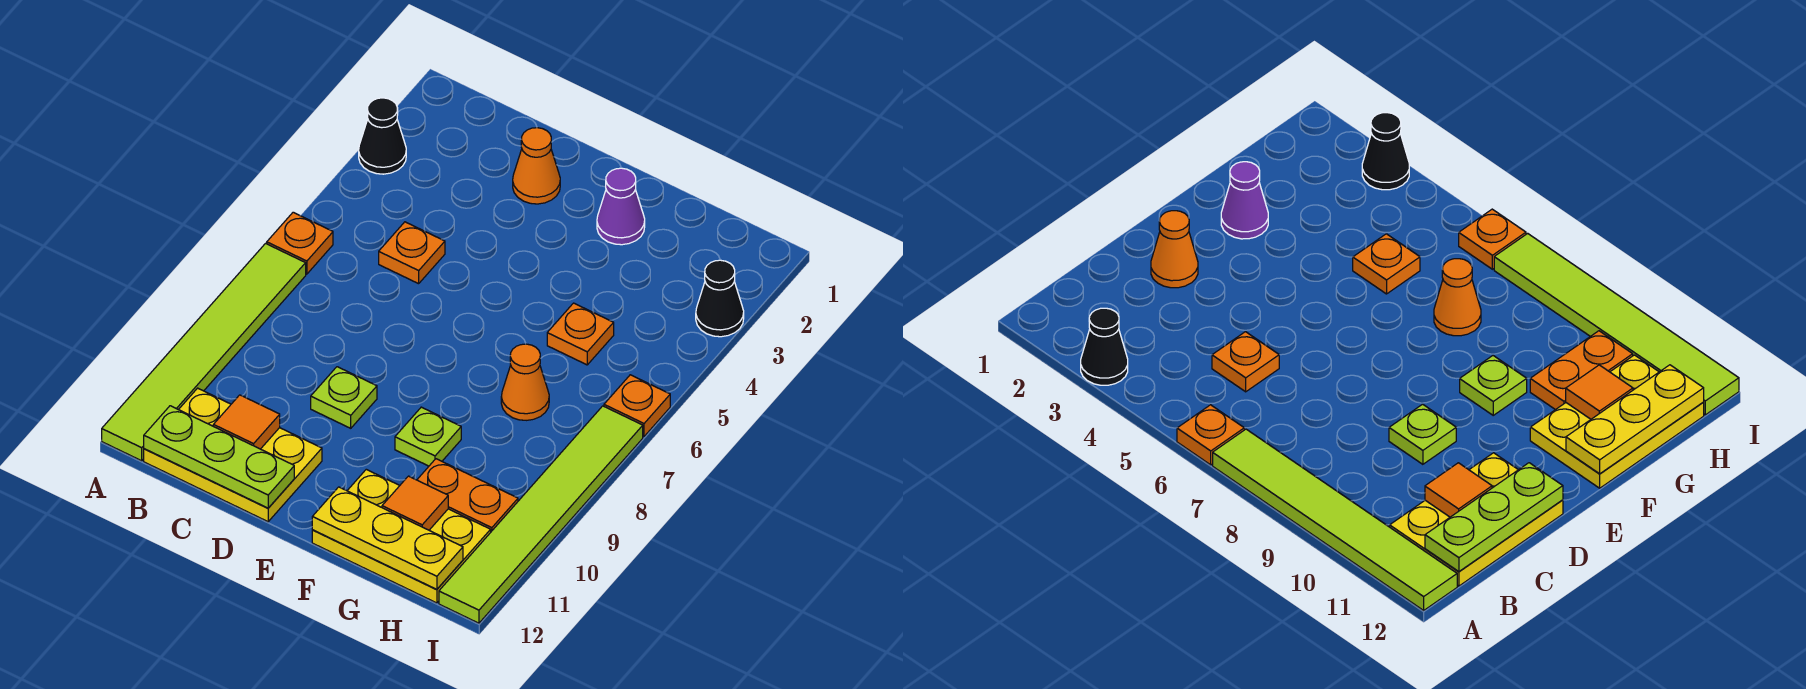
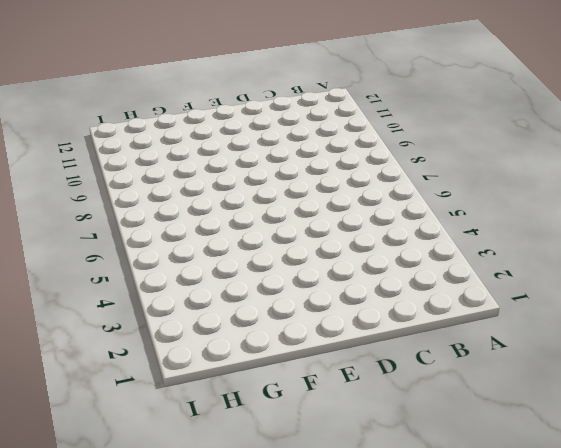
none -> black 1x1 cone [359,98,406,174]
none -> orange 1x1 plate [267,212,333,274]
none -> lime 1x6 tile [102,244,306,461]

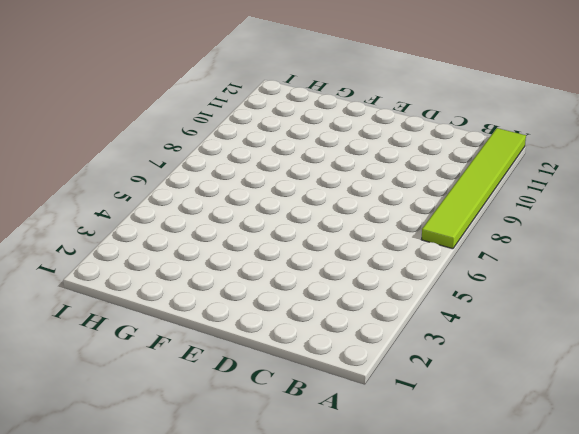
none -> black 1x1 cone [359,98,406,174]
none -> orange 1x1 plate [267,212,333,274]
none -> yellow 2x3 plate [144,388,322,522]

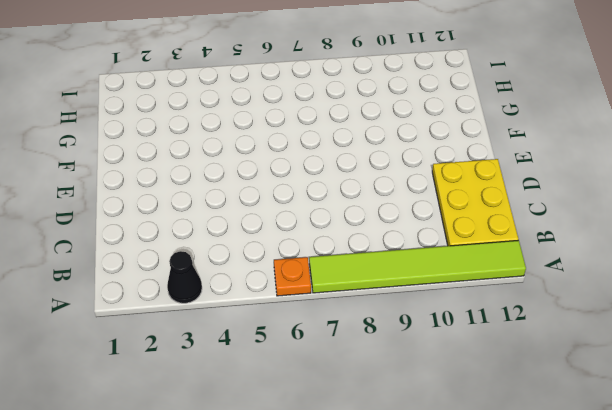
none -> orange 1x1 plate [379,222,445,284]
none -> orange 1x1 cone [513,128,560,204]
none -> lime 1x1 plate [311,367,377,428]

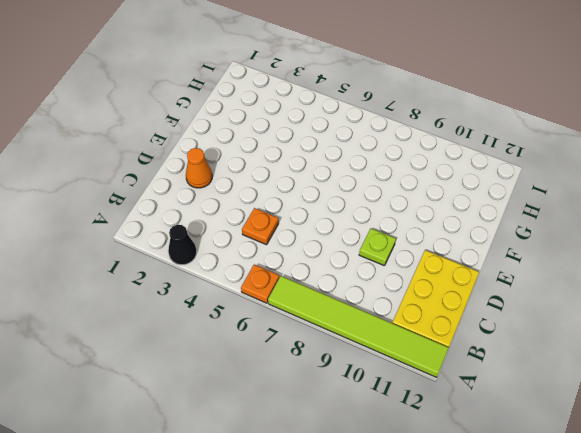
none -> purple 1x1 cone [597,168,645,245]
none -> lime 1x1 plate [395,407,461,466]
none -> yellow 2x3 plate [312,469,491,603]

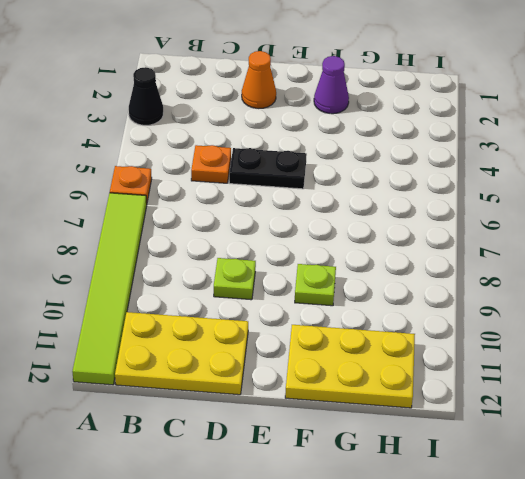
black 1x2 plate [229,148,307,189] -> none
none -> orange 1x1 plate [547,303,614,365]
none -> orange 1x1 cone [501,344,549,420]
none -> orange 1x2 plate [417,459,518,531]

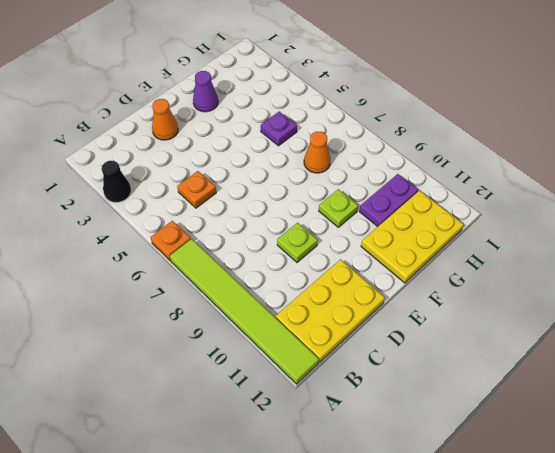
purple 1x1 plate [261,112,297,146] -> orange 1x1 plate [547,303,614,365]
purple 1x2 plate [359,174,418,227] -> orange 1x2 plate [417,459,518,531]
none -> black 1x1 cone [696,260,744,337]
none -> orange 1x1 plate [604,375,670,437]
none -> lime 1x6 tile [439,406,643,623]

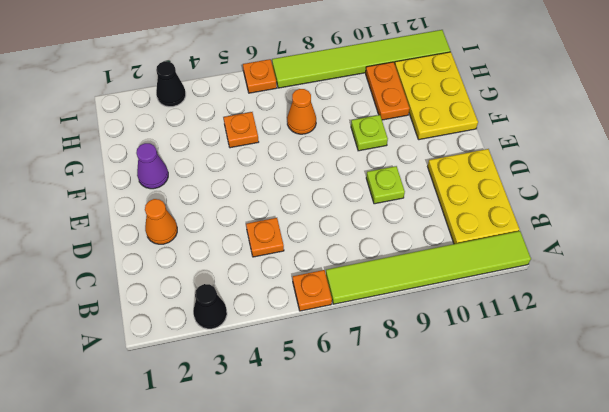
none -> lime 1x3 plate [144,406,294,508]
none -> orange 1x1 tile [213,395,280,449]
none -> yellow 1x3 plate [312,487,463,590]

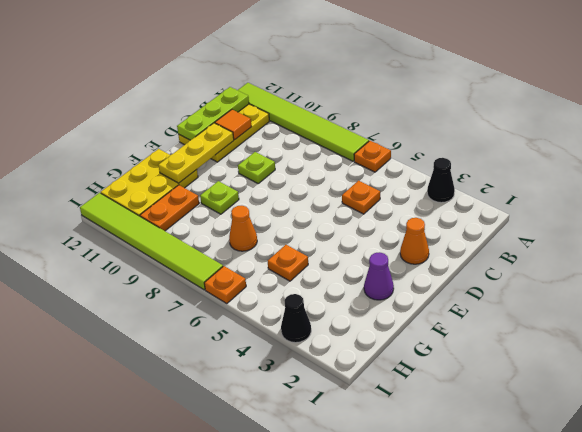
yellow 1x3 plate [158,123,234,183] -> yellow 1x3 plate moved to [312,487,463,590]
none -> orange 1x1 tile [382,476,448,530]

